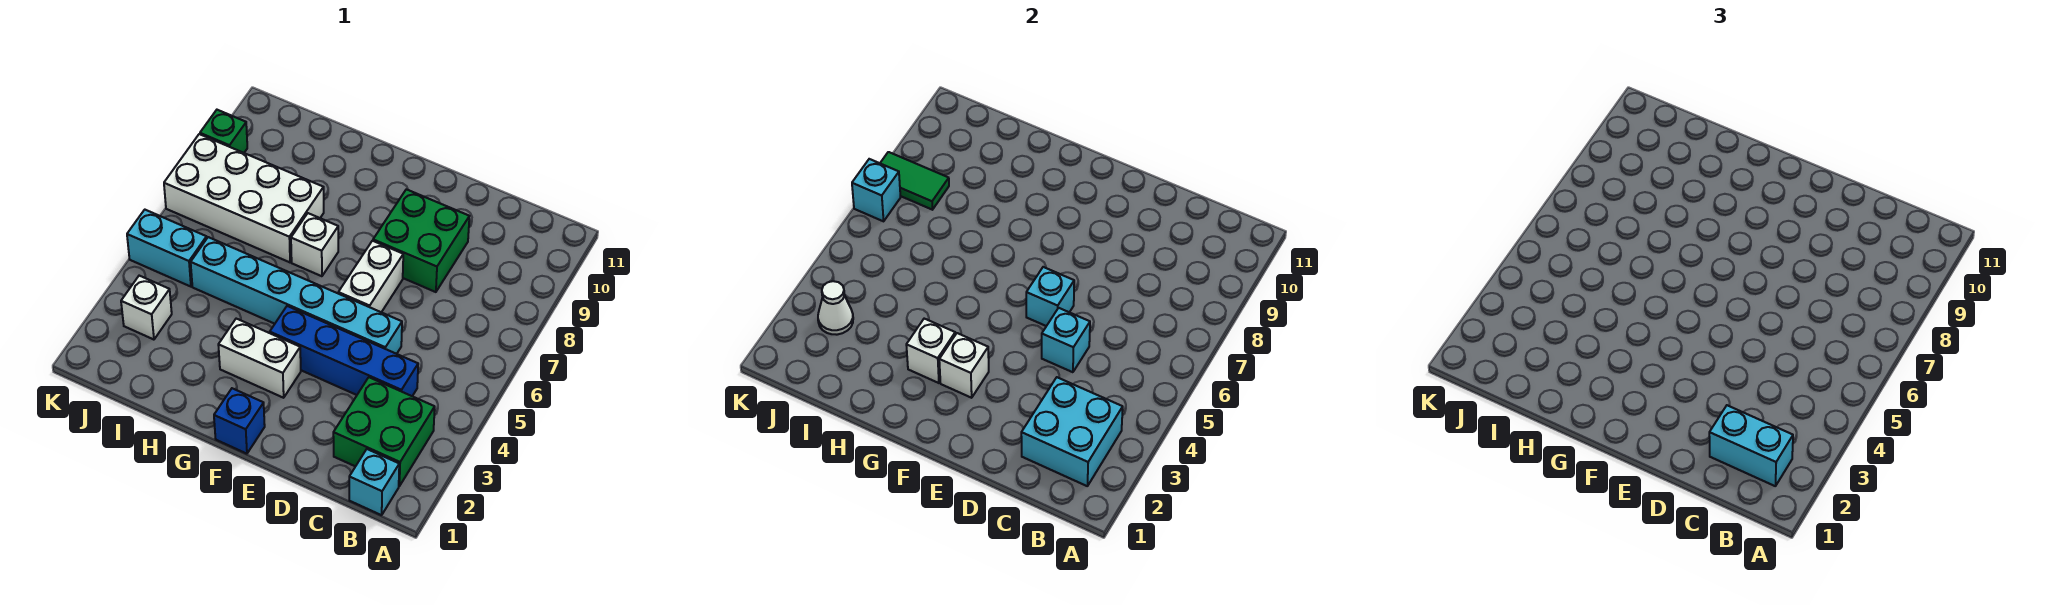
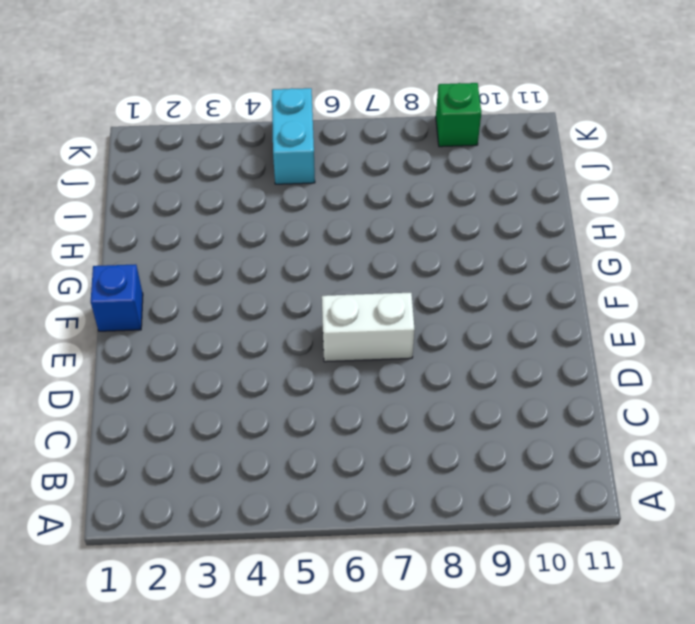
none -> cyan 1x1 brick [349,449,399,515]
none -> green 2x2 brick [333,377,435,486]
none -> blue 1x4 brick [270,306,418,396]

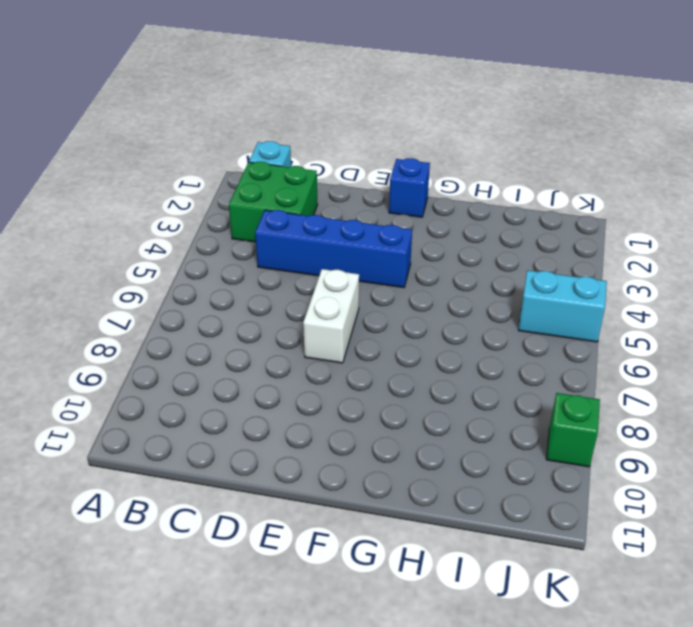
none -> cyan 1x6 brick [191,237,402,354]
none -> green 2x2 brick [373,189,469,292]
none -> white 1x2 brick [218,319,301,398]

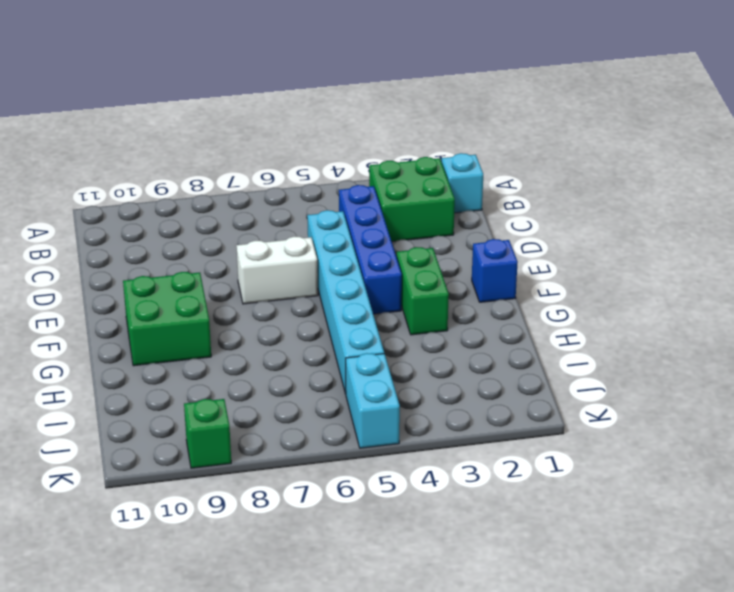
green 1x2 brick [397,247,449,335] -> white 1x2 brick [218,319,301,398]
green 2x2 brick [123,272,211,366] -> green 2x2 brick moved to [373,189,469,292]
none -> white 1x1 brick [291,213,338,276]
none -> white 2x4 brick [164,134,324,262]
none -> white 1x1 brick [121,276,172,340]

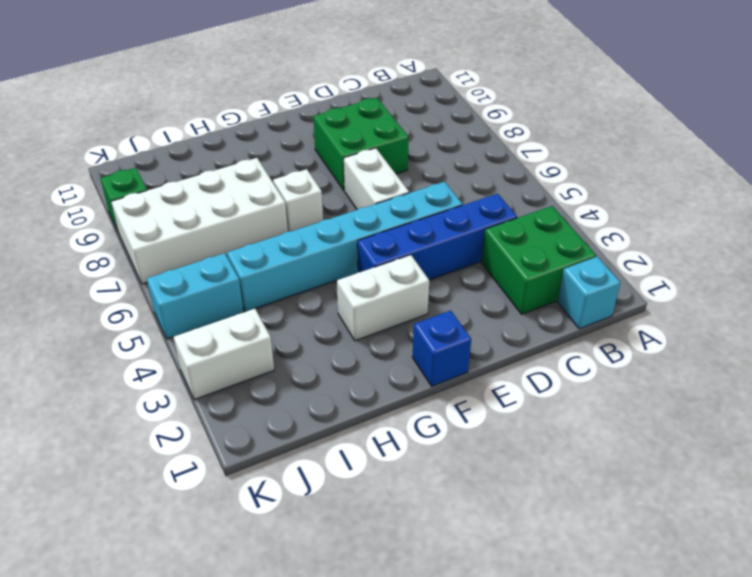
white 1x2 brick [174,309,274,400] -> white 1x1 brick [121,276,172,340]
none -> cyan 2x2 brick [1021,377,1123,486]
none -> cyan 1x1 brick [1042,308,1090,372]
none -> cyan 1x1 brick [1026,267,1074,326]

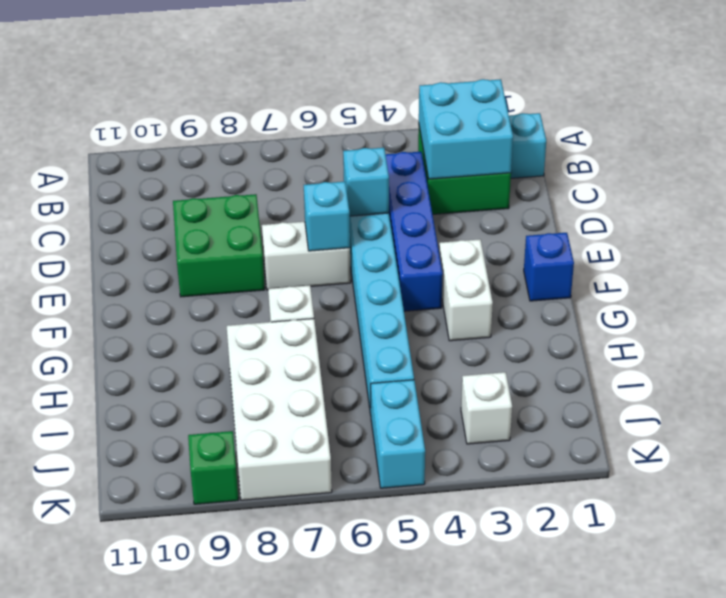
none -> white 1x1 brick [939,333,989,398]
none -> white 1x1 brick [906,319,955,383]
none -> white 1x1 cone [818,281,853,335]

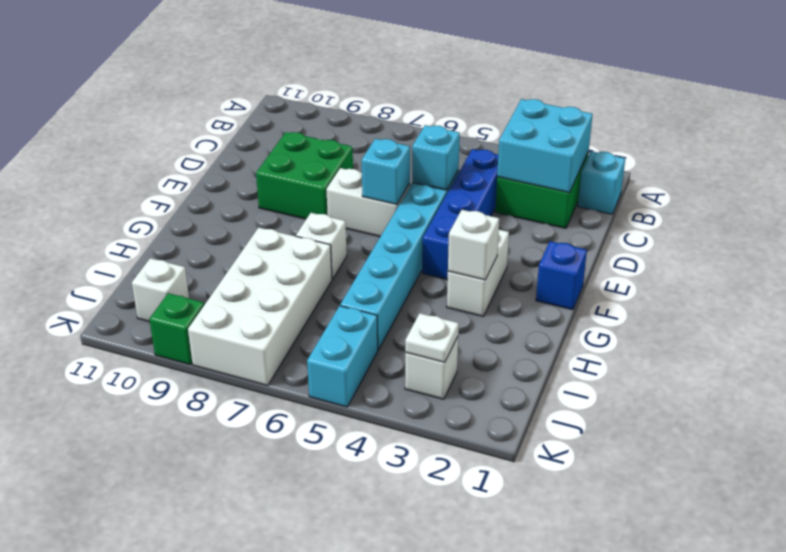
white 1x1 plate [405,313,459,362] -> white 1x1 cone [818,281,853,335]
white 1x1 brick [132,258,189,322] -> white 1x1 brick moved to [939,333,989,398]
none -> green 1x2 tile [880,152,949,210]
none -> cyan 1x1 brick [852,159,901,221]
none -> cyan 1x2 brick [1709,405,1793,486]

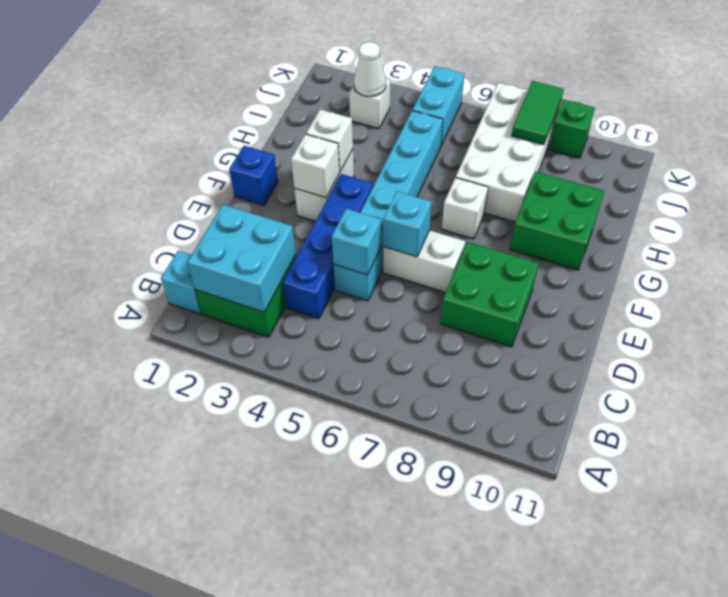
green 2x2 brick [510,172,604,270] -> none
none -> cyan 1x1 brick [852,159,901,221]
none -> cyan 1x2 brick [1709,405,1793,486]

